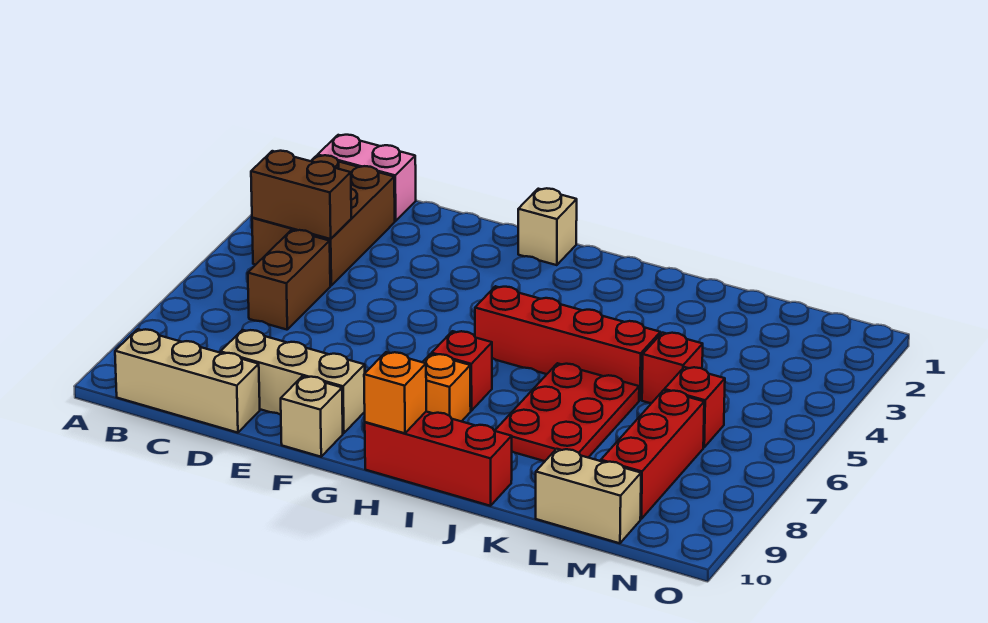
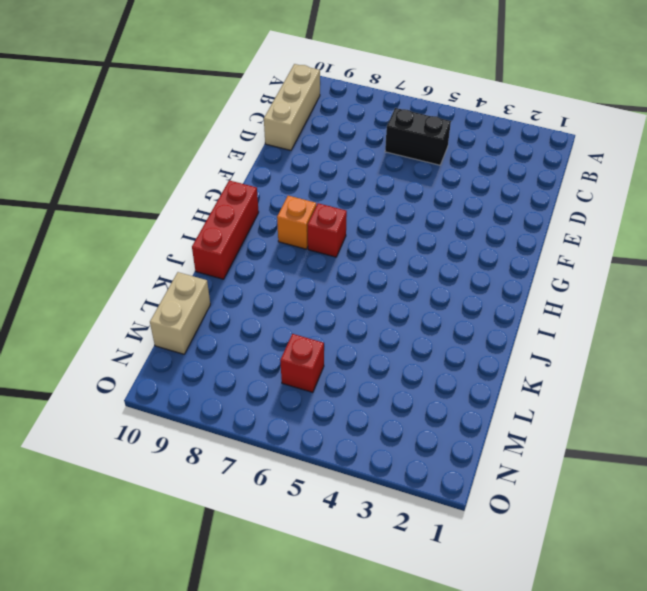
black 1x2 brick [385,108,451,165] -> brown 1x2 brick [248,230,330,330]
none -> pink 1x2 brick [318,135,416,221]
none -> brown 2x3 brick [252,155,395,285]
none -> tan 1x3 brick [220,330,365,433]

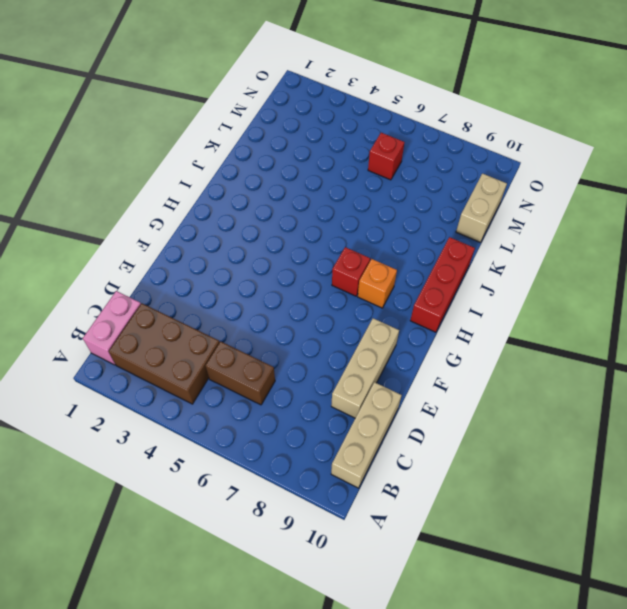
none -> tan 1x1 brick [281,376,343,457]
none -> tan 1x1 brick [518,188,577,265]
none -> red 1x4 brick [475,286,660,400]

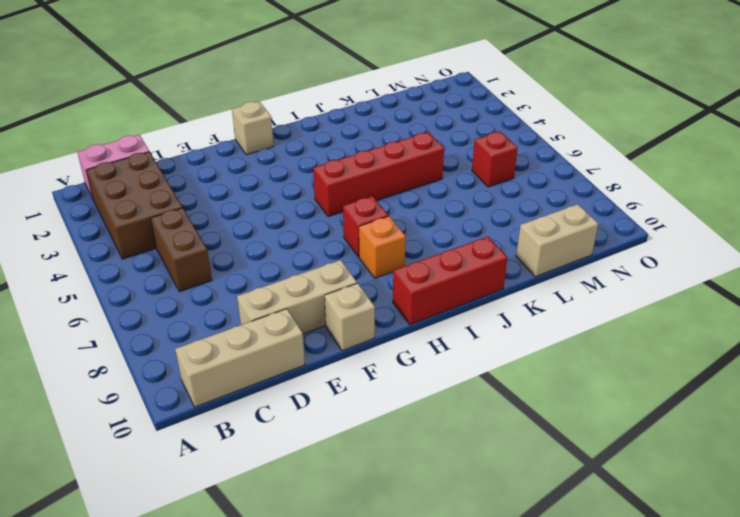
none -> red 2x3 plate [495,363,639,461]
none -> red 1x1 brick [642,333,703,403]
none -> red 1x3 brick [601,390,704,519]

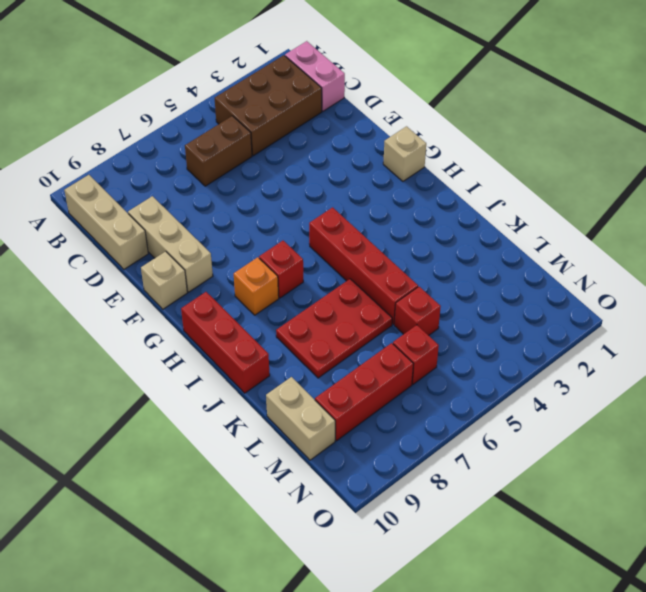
none -> brown 1x2 brick [251,151,351,239]
none -> orange 1x1 brick [364,352,426,433]

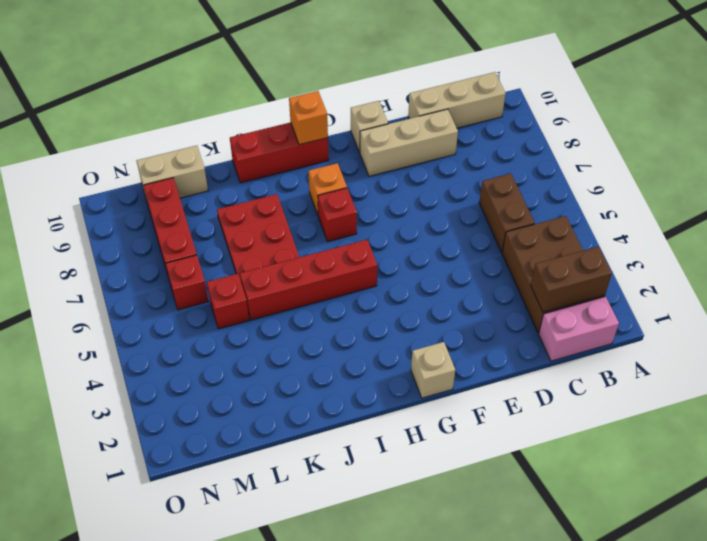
brown 1x2 brick [531,247,612,312] -> brown 1x2 brick moved to [251,151,351,239]

